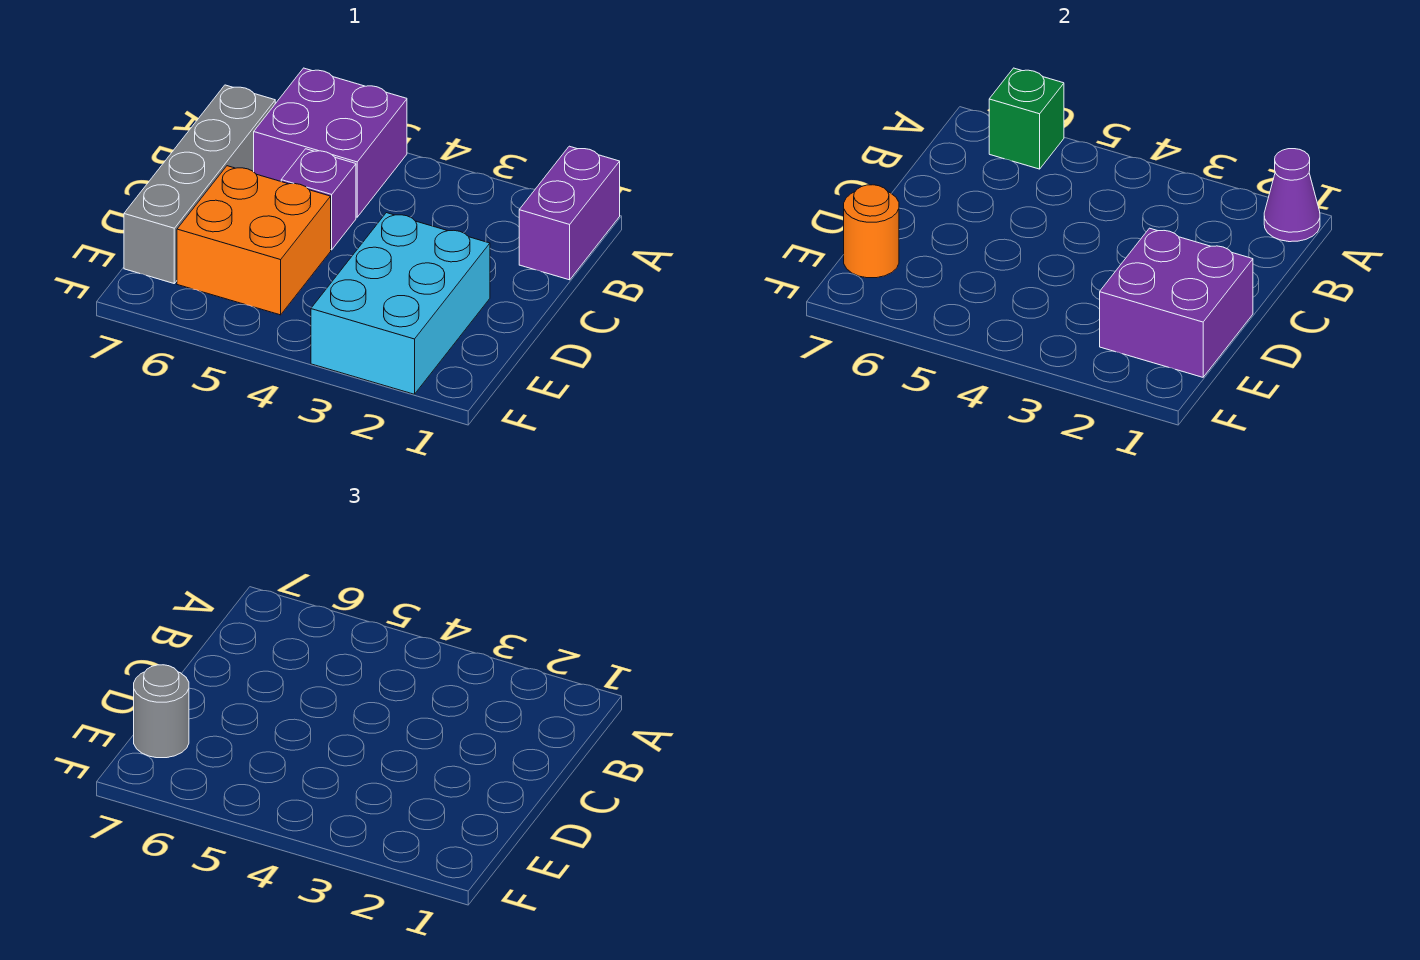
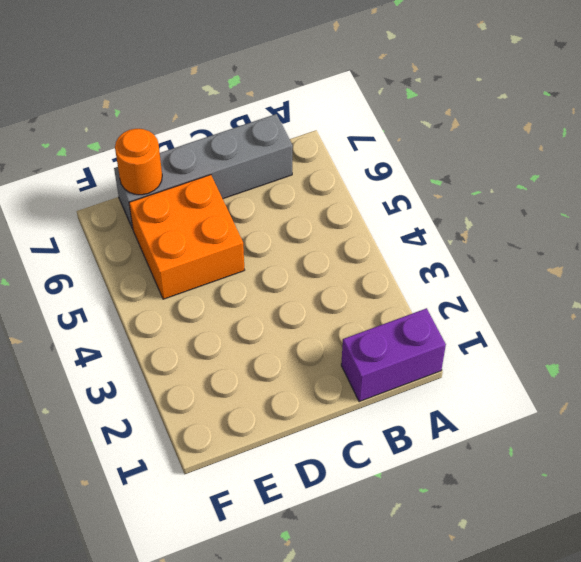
none -> purple 2x2 brick [254,68,407,217]
none -> purple 1x1 brick [281,149,356,250]

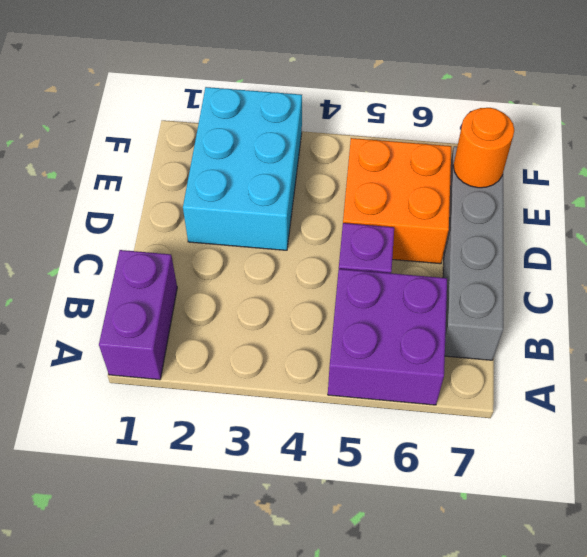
none -> purple 1x1 cone [1264,149,1320,242]
none -> green 1x1 brick [989,68,1064,169]

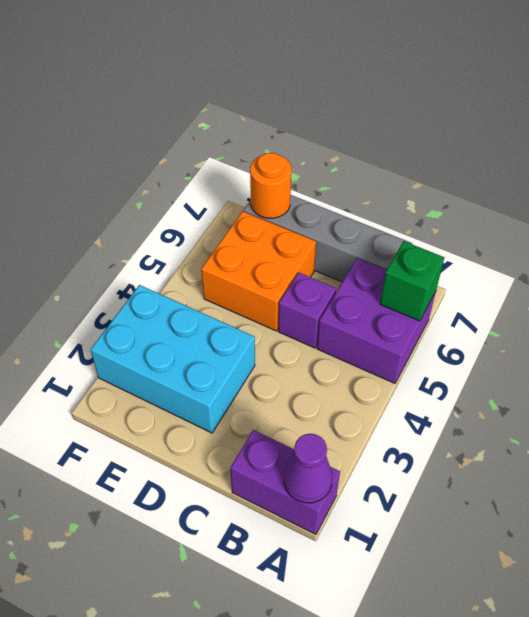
none -> purple 2x2 brick [1100,228,1253,377]
none -> grey 1x1 round brick [134,665,189,758]

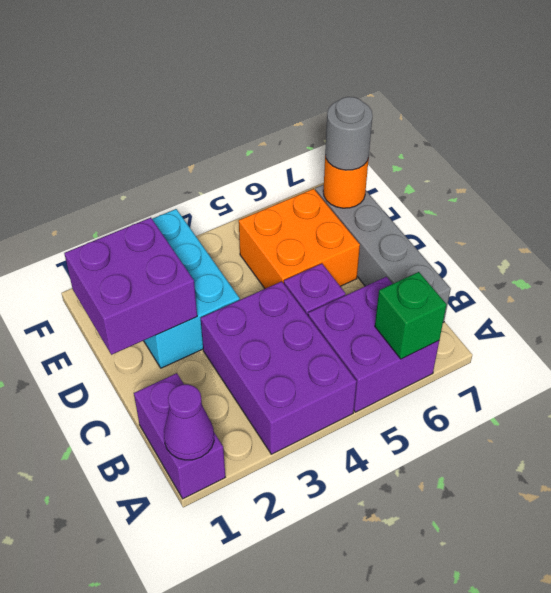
purple 2x3 brick [201,281,357,454] -> none

